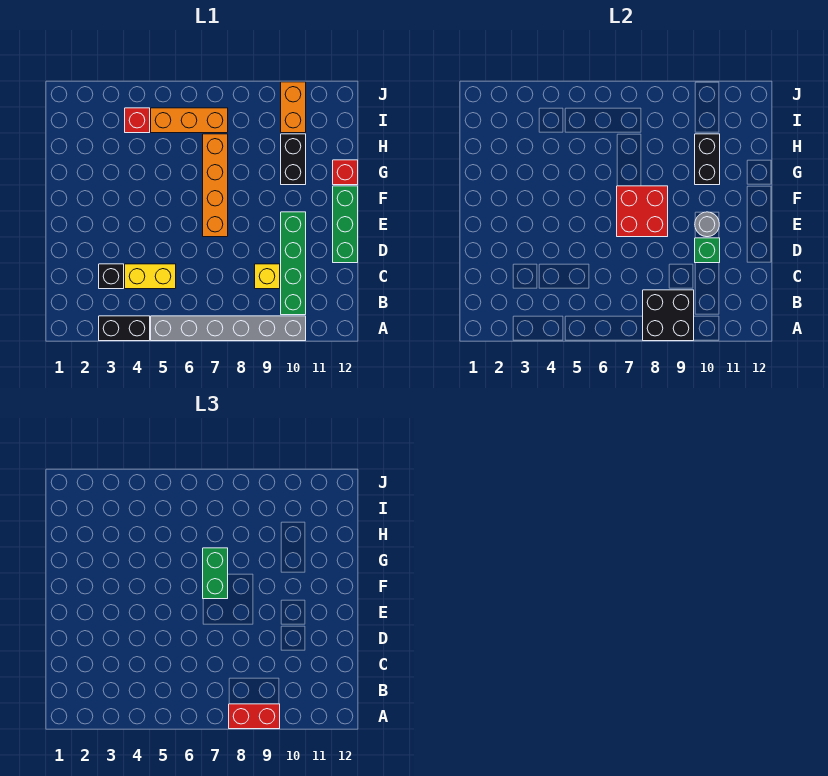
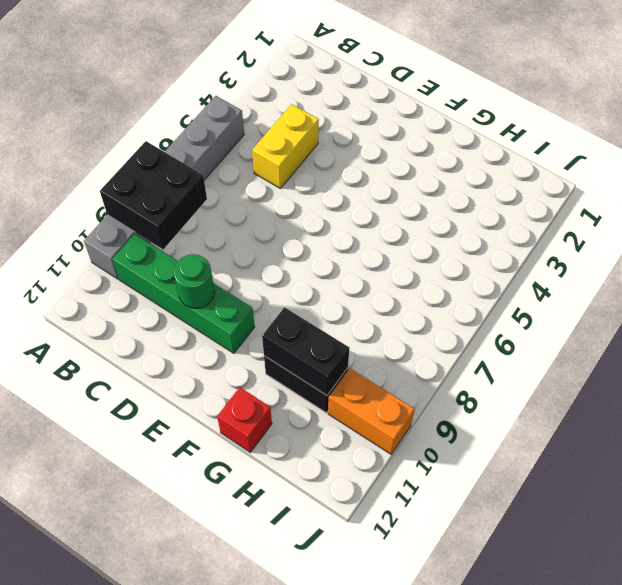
green 1x1 round brick [173,254,215,308] -> green 1x1 brick [695,238,720,263]
none -> black 1x2 brick [99,316,150,341]
none -> black 1x1 brick [99,264,124,289]
none -> yellow 1x1 brick [255,264,280,289]

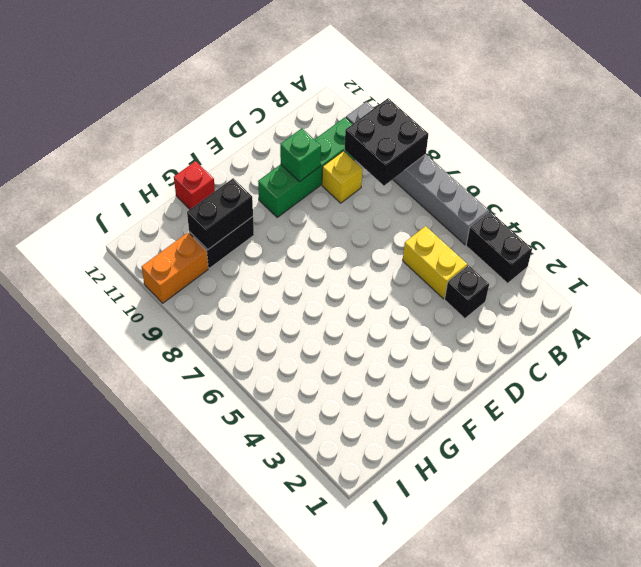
none -> green 1x3 brick [333,186,358,263]
none -> orange 1x4 brick [203,134,228,237]
none -> red 1x1 brick [125,108,150,133]

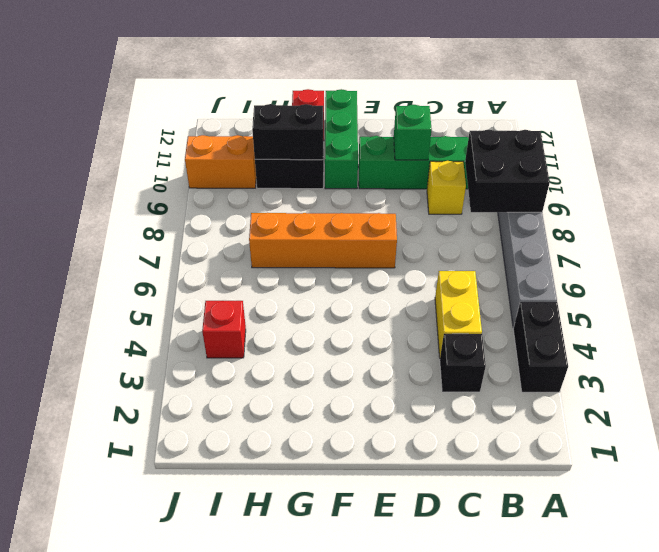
green 1x3 brick [325,89,358,189] -> green 1x3 brick turned to [333,186,358,263]
none -> orange 1x3 brick [151,108,228,133]
none -> red 2x2 brick [617,186,668,237]
none -> grey 1x1 round brick [695,212,719,237]

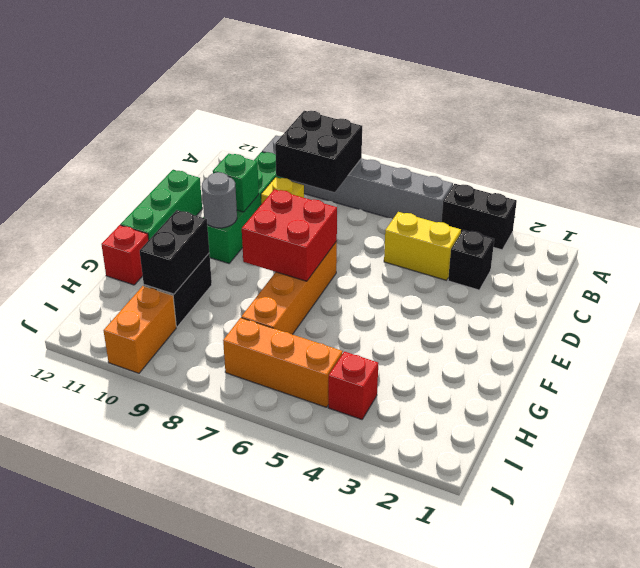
none -> red 1x2 brick [229,704,280,729]
none -> green 1x2 brick [203,548,228,599]

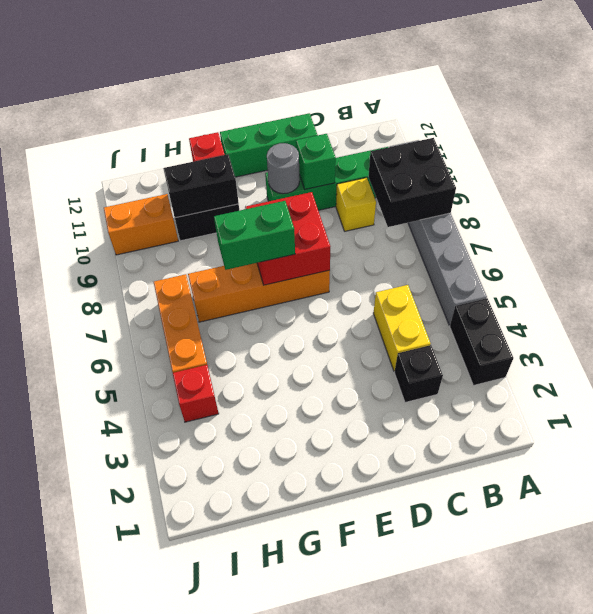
none -> red 1x2 brick [229,704,280,729]

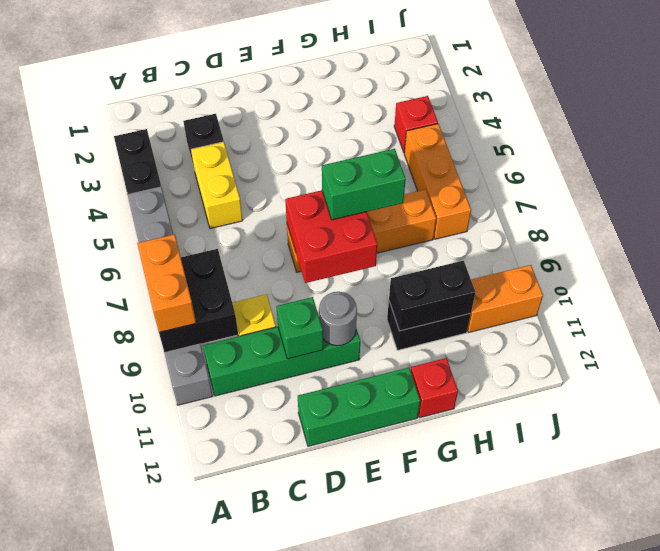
orange 1x2 brick [137,234,196,332] -> red 1x2 brick [229,704,280,729]

